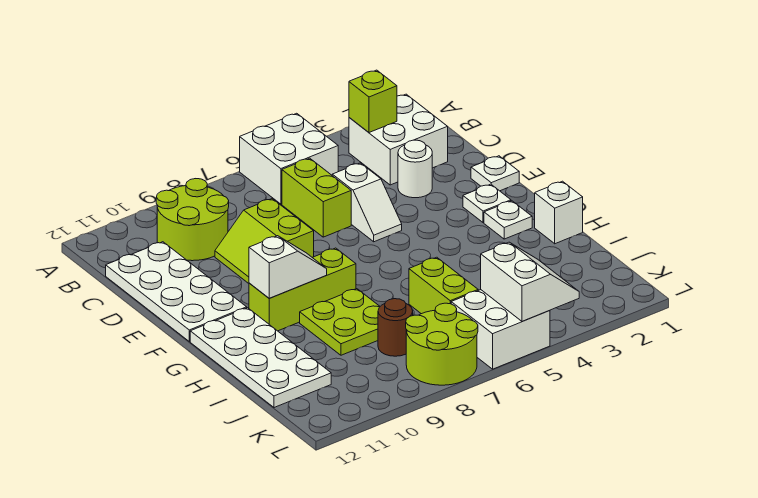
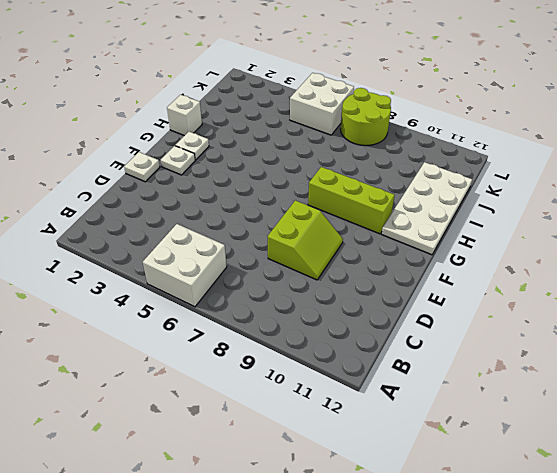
none -> white 2x2 brick [349,94,448,185]
none -> lime 2x2 round brick [156,179,229,261]
none -> lime 1x2 brick [282,158,351,237]

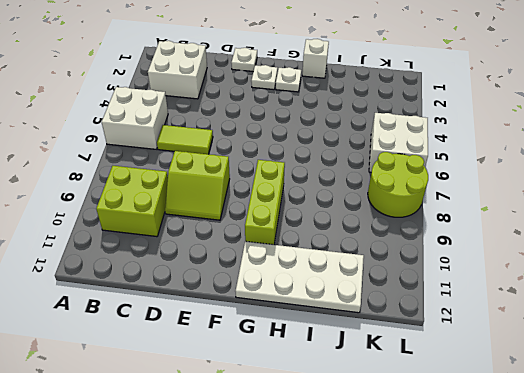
lime 2x2 brick [96,166,168,237] -> lime 2x2 round brick [156,179,229,261]
lime 1x2 tile [157,125,213,154] -> lime 1x2 brick [282,158,351,237]
none -> white 2x4 plate [106,242,247,341]
none -> white 1x1 round brick [398,140,432,198]
none -> white 1x2 slope [332,163,402,242]

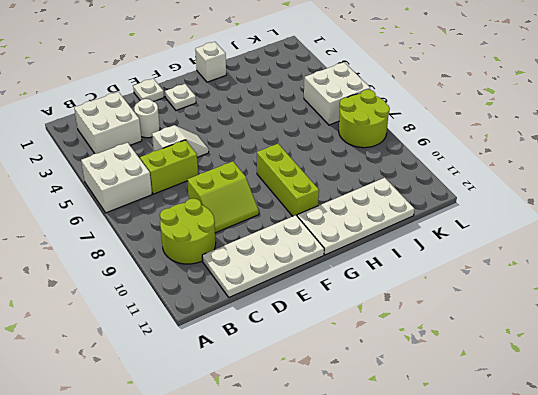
none -> white 1x1 plate [484,201,532,239]
none -> lime 2x2 plate [300,289,380,355]
none -> lime 1x2 brick [409,257,478,314]

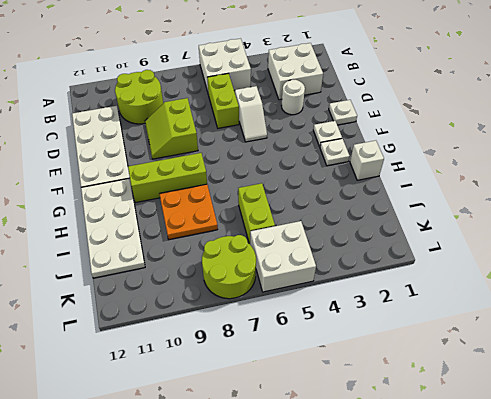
orange 2x2 plate [159,184,218,239] -> lime 2x2 plate [300,289,380,355]
none -> brown 1x1 round brick [378,299,413,356]
none -> lime 1x1 brick [349,70,397,133]
none -> white 1x2 slope [249,236,327,298]

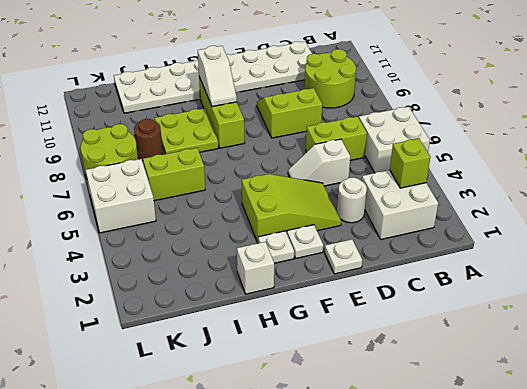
lime 2x3 slope [242,174,341,243] -> none
none -> white 2x2 slope [481,242,579,321]

